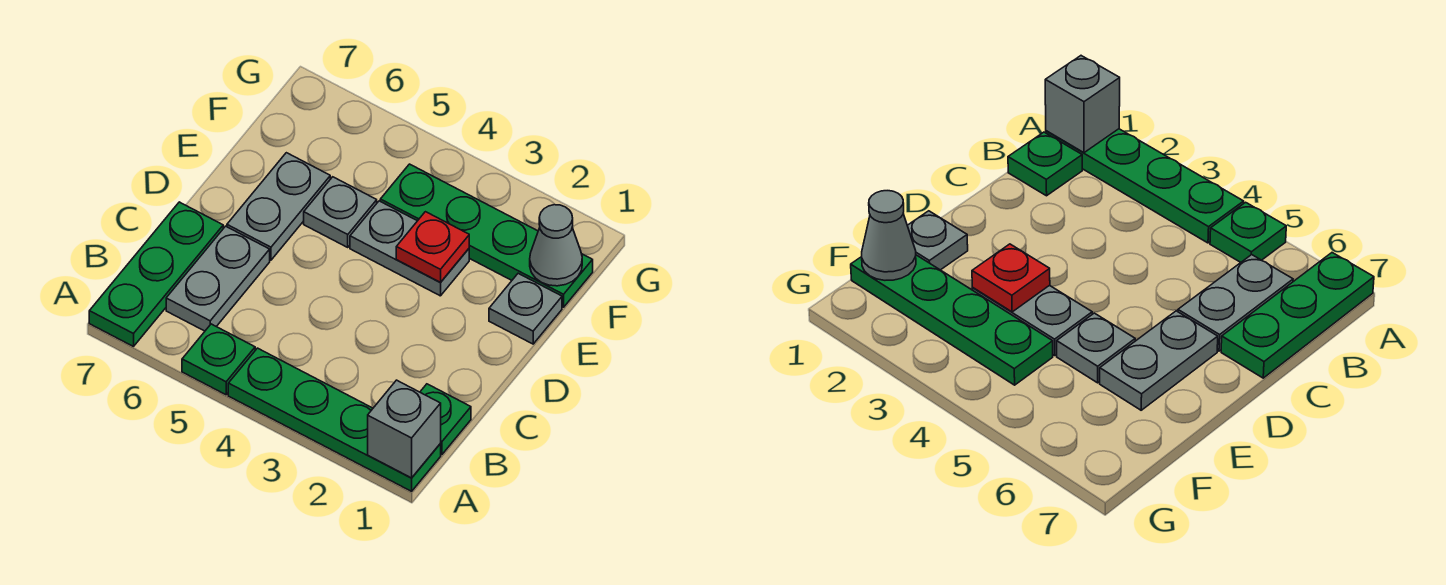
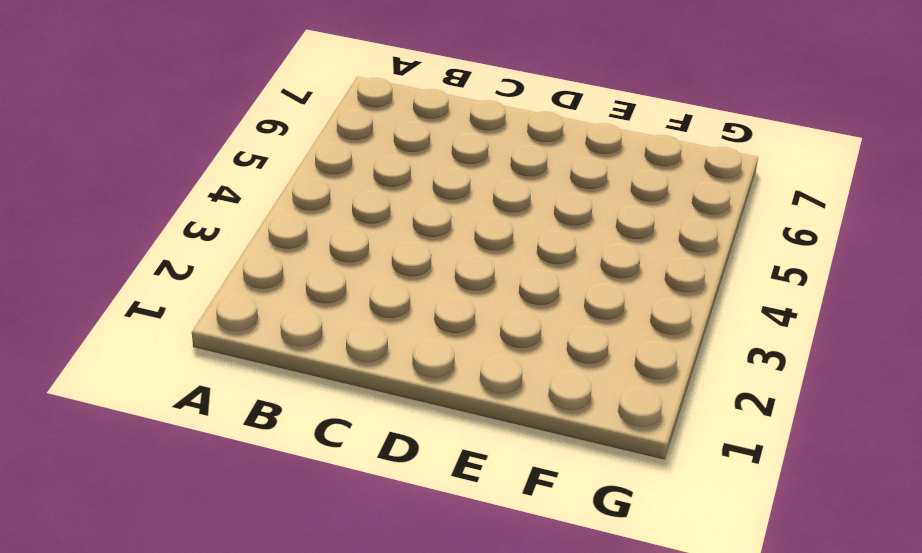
none -> green 1x4 plate [228,348,441,491]
none -> green 1x1 plate [182,324,255,395]
none -> green 1x3 plate [89,202,223,347]

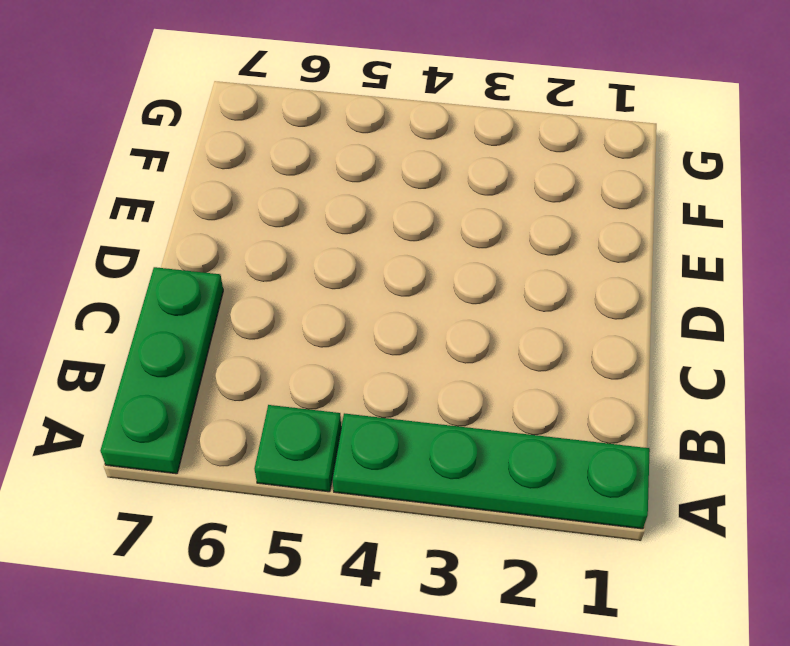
none -> green 1x1 plate [420,384,471,454]
none -> grey 1x2 plate [166,226,270,331]
none -> grey 1x2 plate [227,153,330,260]

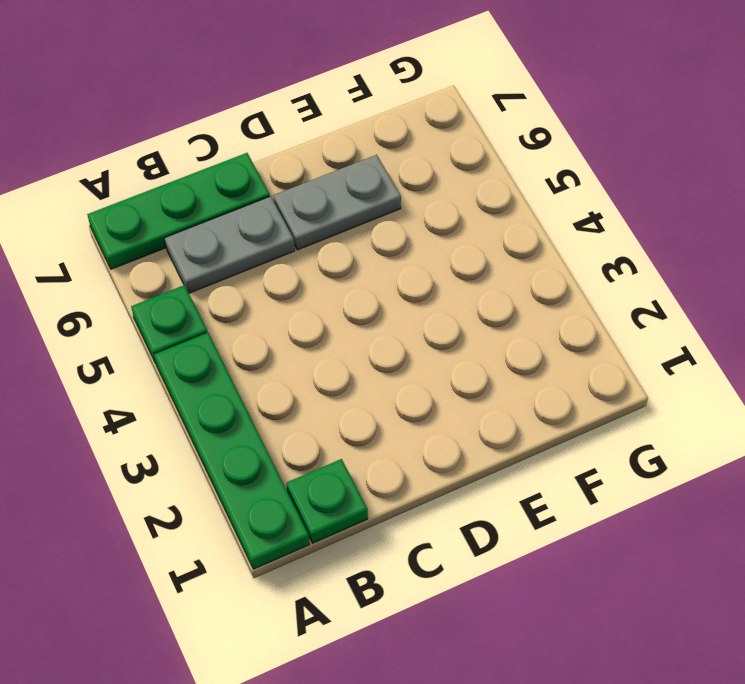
none -> grey 1x1 plate [489,273,562,344]
none -> grey 1x2 plate [350,201,469,296]
none -> grey 1x1 plate [304,177,377,247]

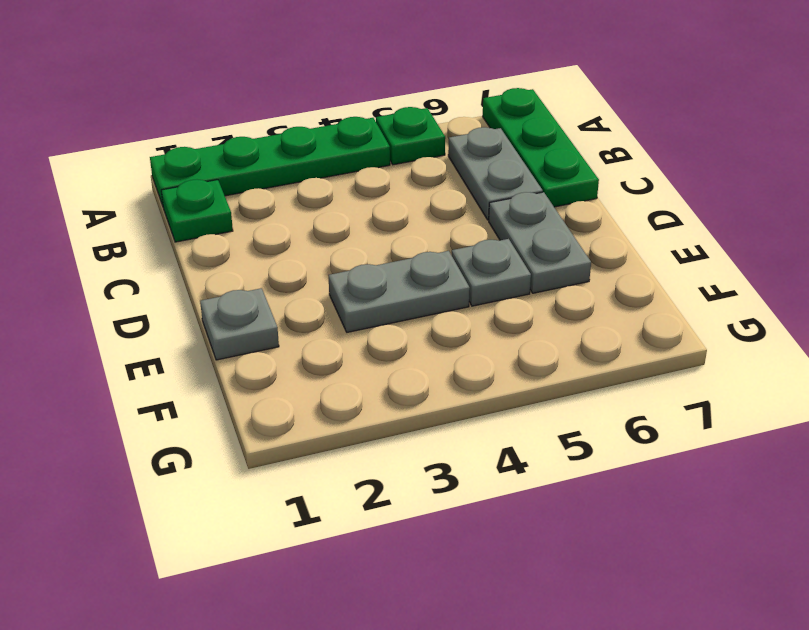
none -> green 1x4 plate [380,164,593,307]
none -> grey 1x1 brick [368,380,441,478]
none -> red 1x1 plate [396,212,469,283]

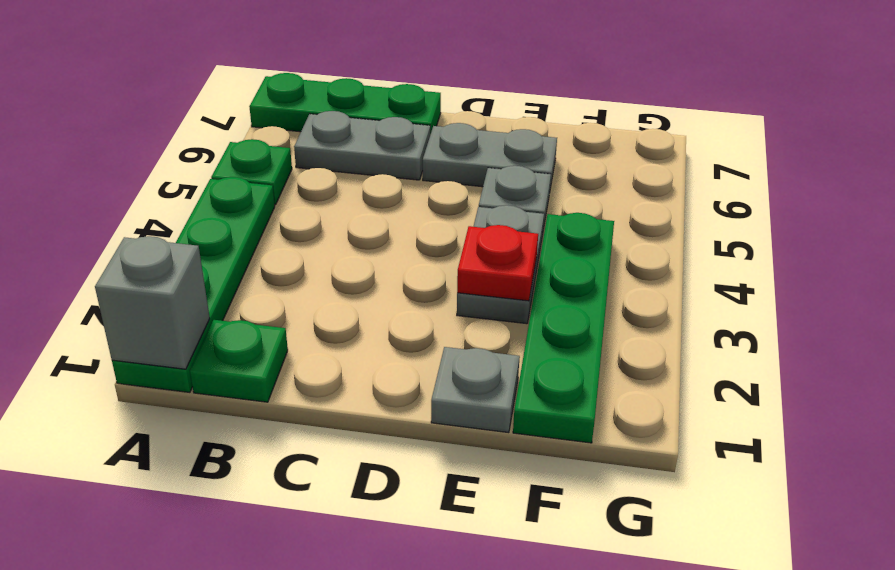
none -> grey 1x1 cone [530,205,582,286]

